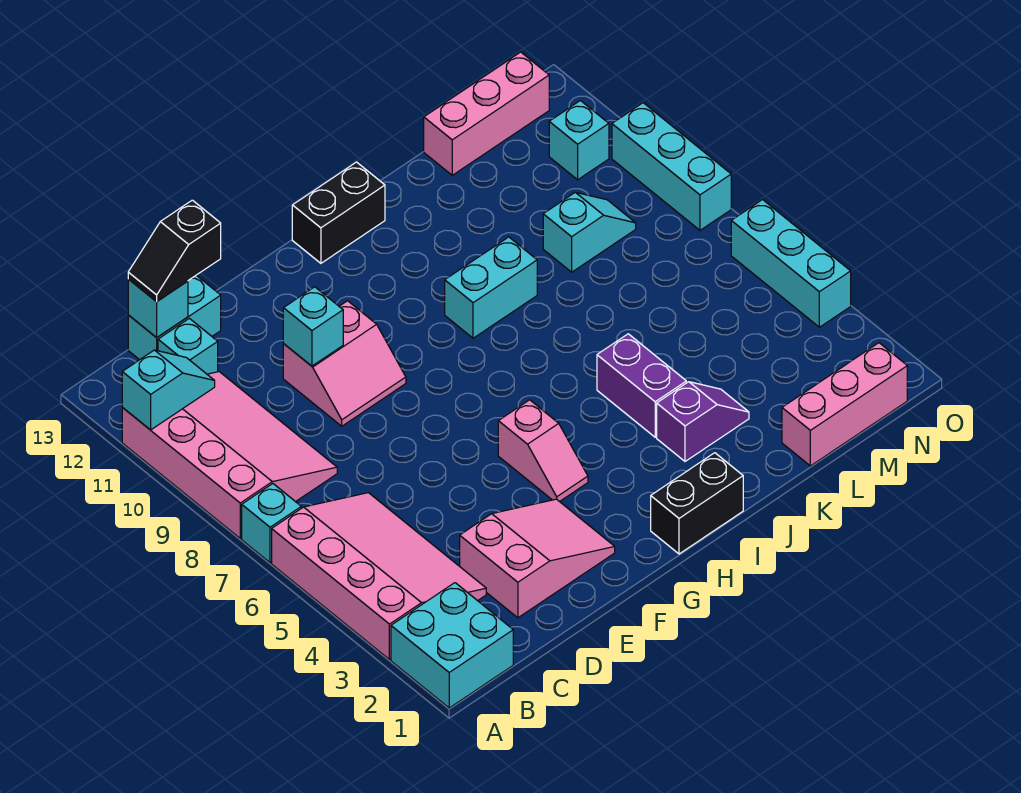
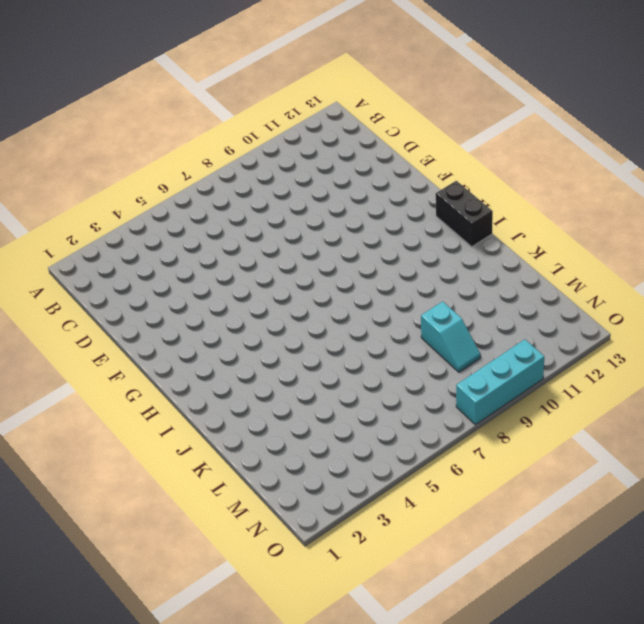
none -> cyan 2x2 brick [391,583,513,708]
none -> pink 3x4 slope [272,493,486,660]
none -> cyan 1x1 brick [242,484,301,563]

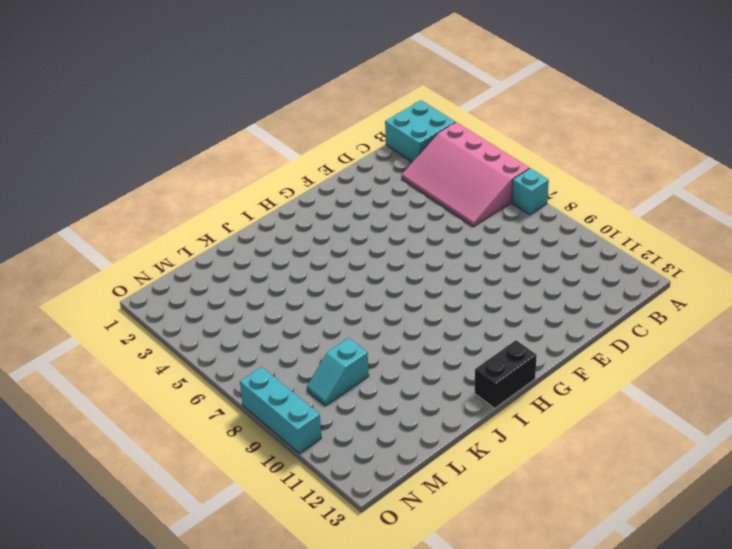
none -> pink 3x4 slope [122,372,337,538]
none -> cyan 1x1 brick [158,318,218,374]
none -> cyan 1x2 brick [128,275,221,360]

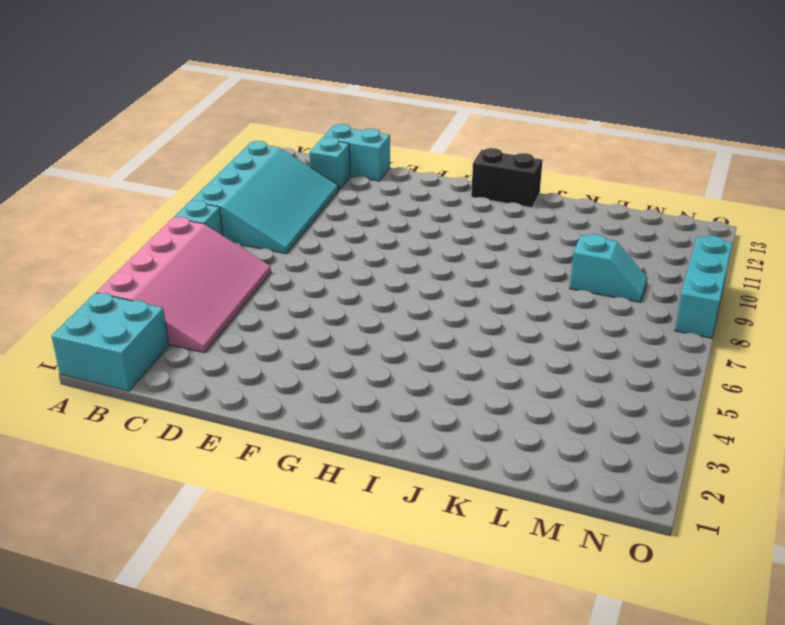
cyan 3x4 slope [191,141,338,254] -> pink 3x4 slope [122,372,337,538]
none -> pink 2x3 slope [460,499,615,618]
none -> pink 2x2 slope [283,301,406,426]
none -> pink 1x2 slope [498,400,588,502]

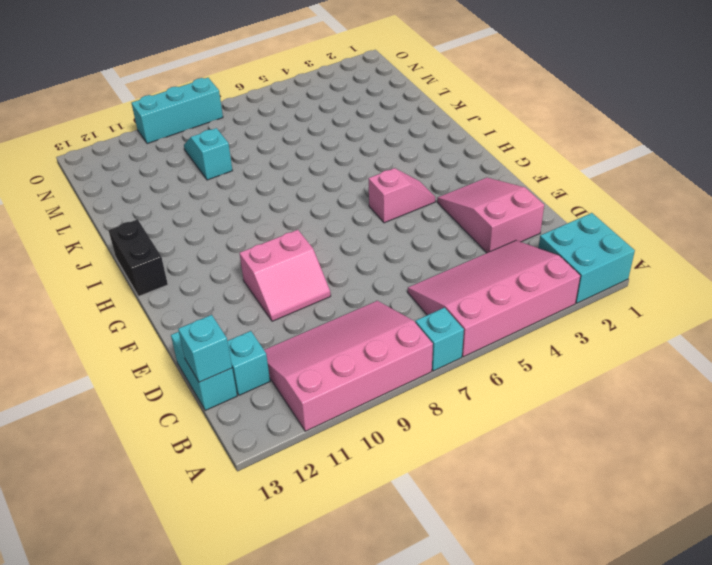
pink 2x2 slope [240,230,331,321] -> pink 2x2 slope turned to [283,301,406,426]
none -> black 1x2 brick [651,453,743,554]
none -> cyan 1x2 brick [445,237,537,338]
none -> purple 1x2 slope [657,382,749,461]

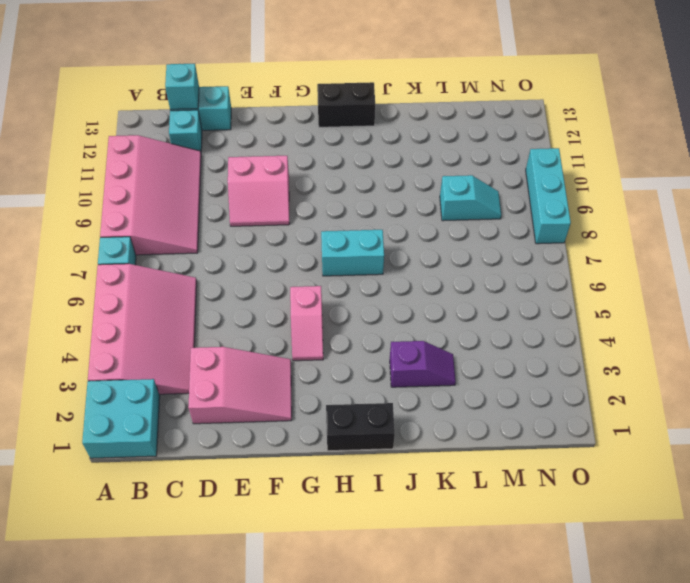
cyan 1x2 brick [321,230,384,276] -> cyan 1x2 brick moved to [445,237,537,338]
none -> purple 1x2 brick [597,334,686,437]
none -> pink 1x3 brick [782,343,907,466]
none -> pink 1x3 brick [424,52,549,175]

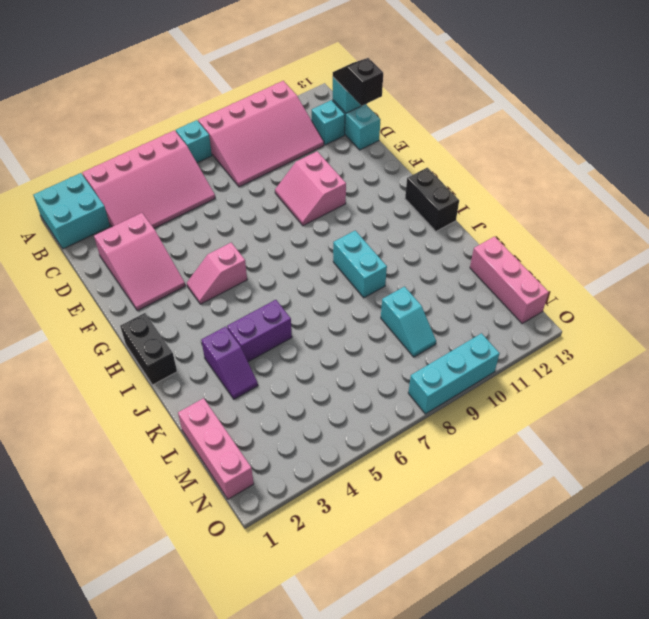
none -> cyan 1x1 brick [549,101,609,180]
none -> cyan 1x3 brick [731,200,851,327]
none -> cyan 1x2 slope [122,350,215,430]

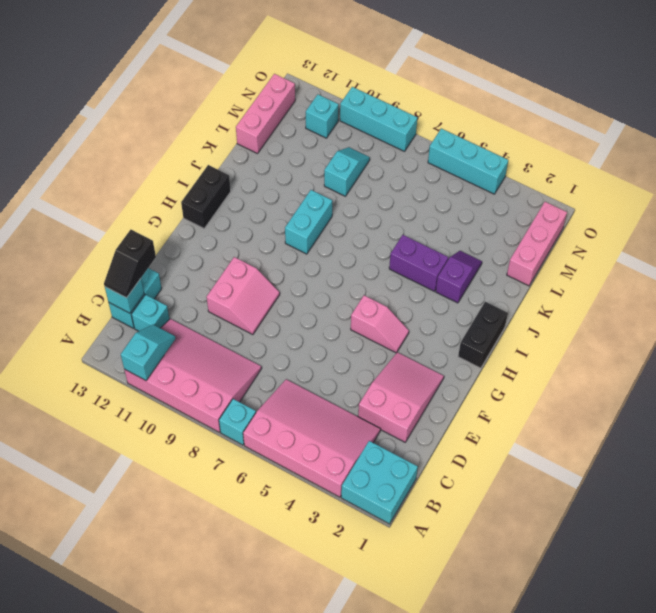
none -> cyan 1x1 brick [283,287,343,366]

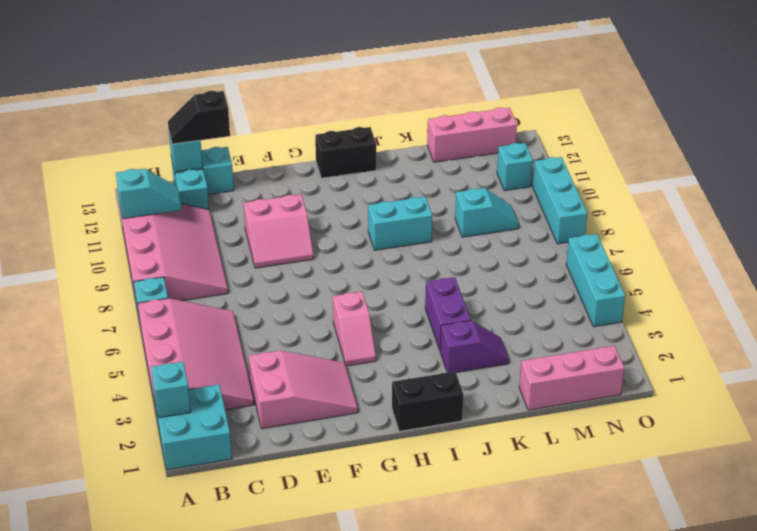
cyan 1x1 brick [151,362,191,418] -> cyan 1x1 brick moved to [283,287,343,366]

